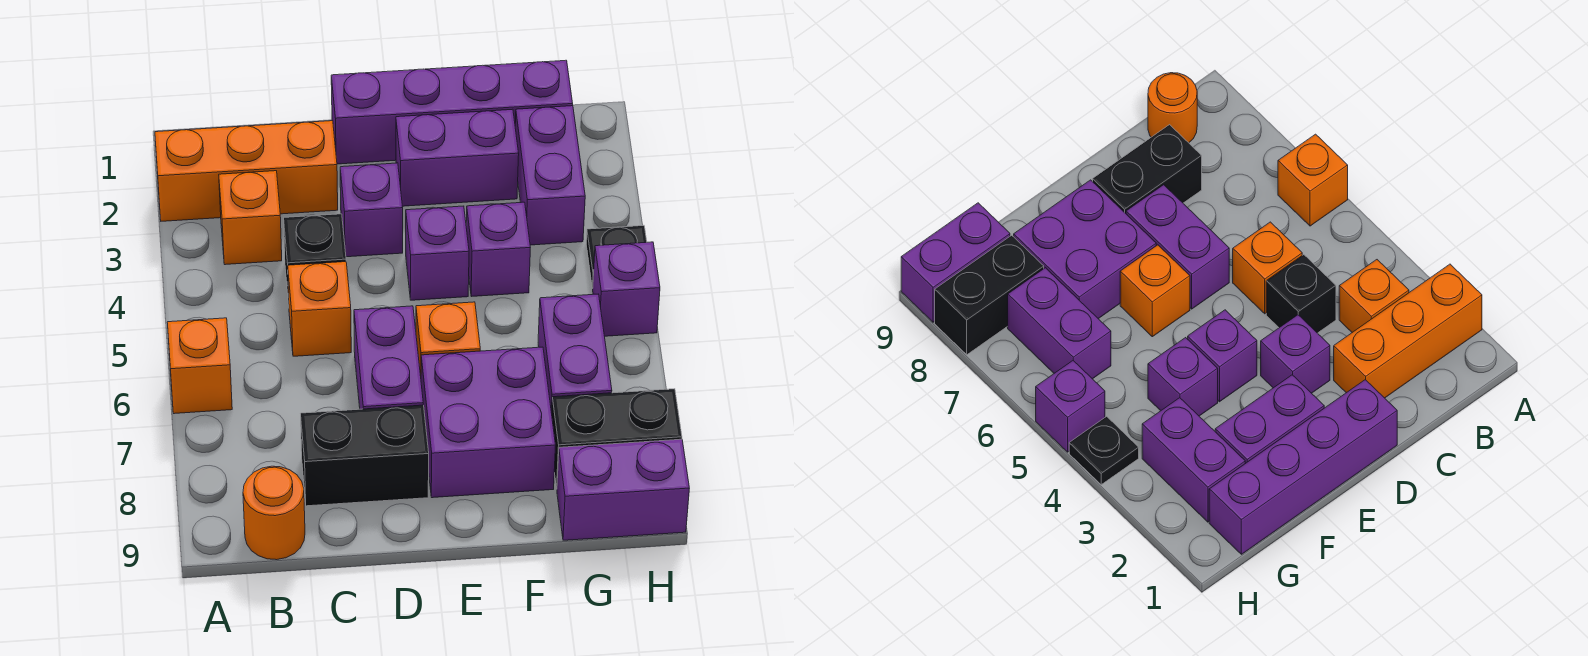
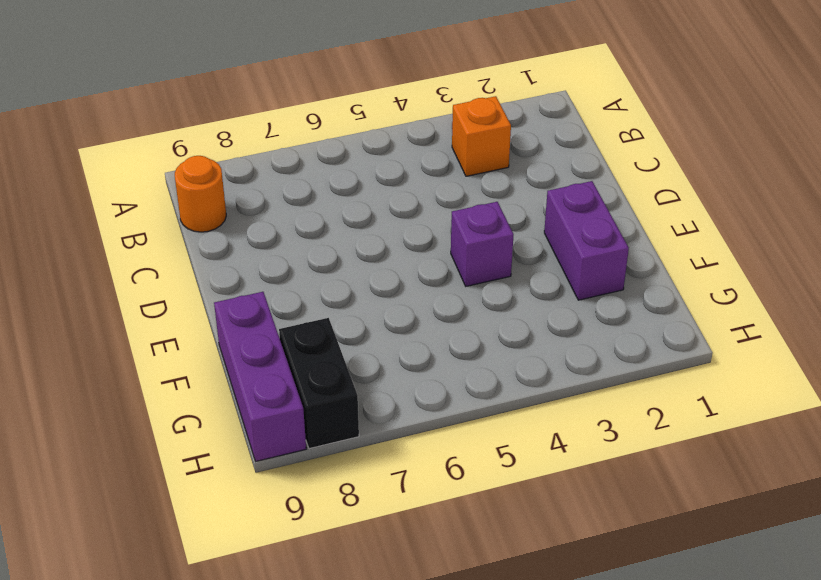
purple 1x3 brick [214,292,306,461] -> purple 1x2 brick [557,439,689,540]
none -> orange 1x3 brick [155,121,338,221]
none -> orange 1x1 brick [167,318,232,414]
none -> black 1x1 brick [284,214,346,304]

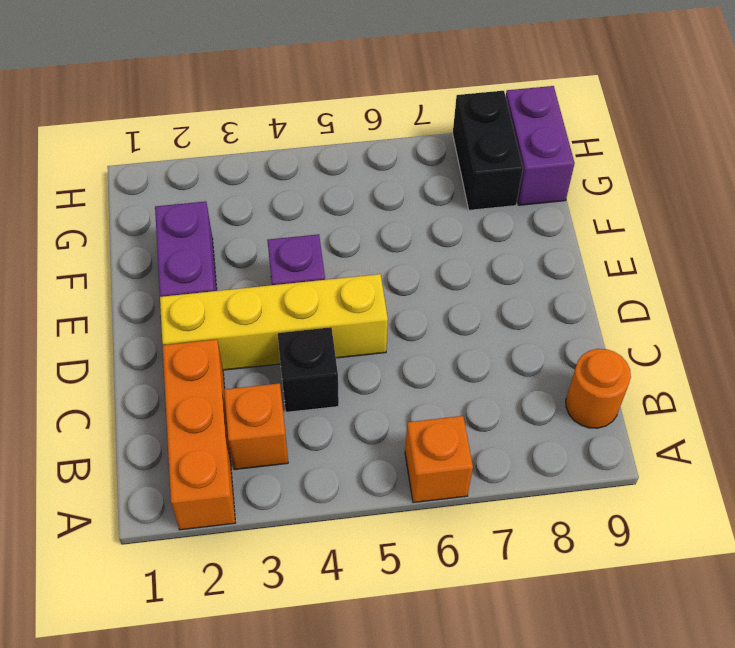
yellow 1x4 brick [160,274,388,370] -> purple 1x1 brick [340,163,403,257]
none -> orange 1x1 brick [288,262,351,356]
none -> black 1x2 brick [301,405,429,506]
none -> purple 1x4 brick [331,60,573,164]

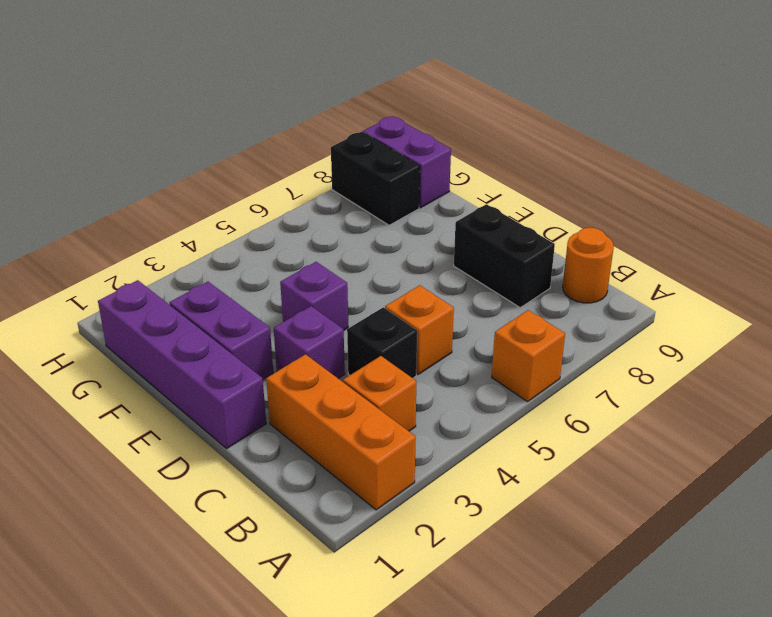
none -> purple 1x2 brick [354,306,423,409]
none -> orange 1x1 brick [416,302,480,376]
none -> purple 2x2 brick [421,347,556,498]

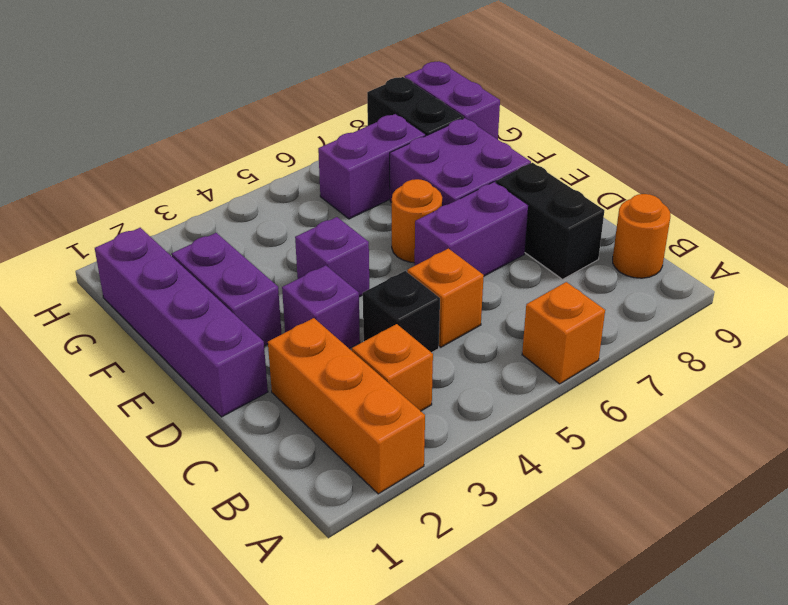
orange 1x1 round brick [392,179,442,263] -> orange 1x1 brick [416,302,480,376]
none -> purple 1x1 brick [466,202,530,297]
none -> purple 1x2 brick [515,106,585,245]
none -> black 1x1 plate [586,225,647,288]

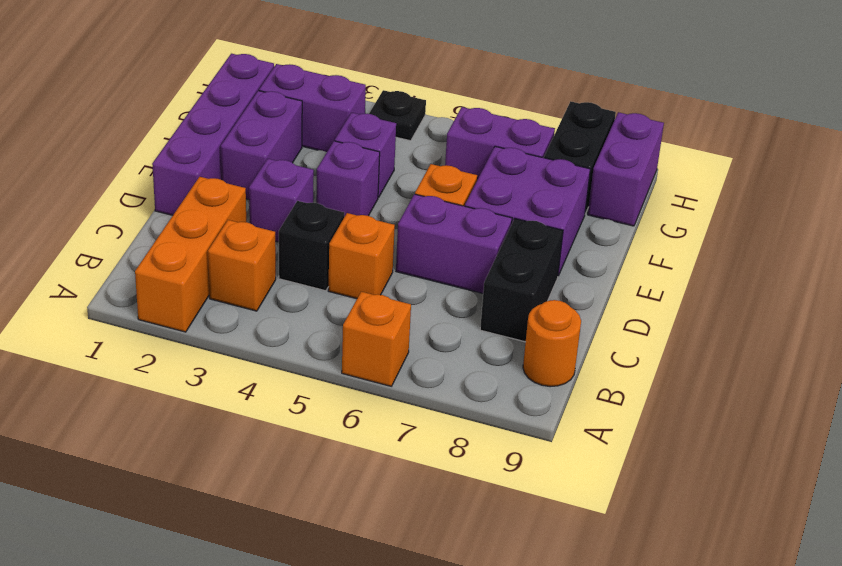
none -> purple 1x1 brick [593,242,660,336]

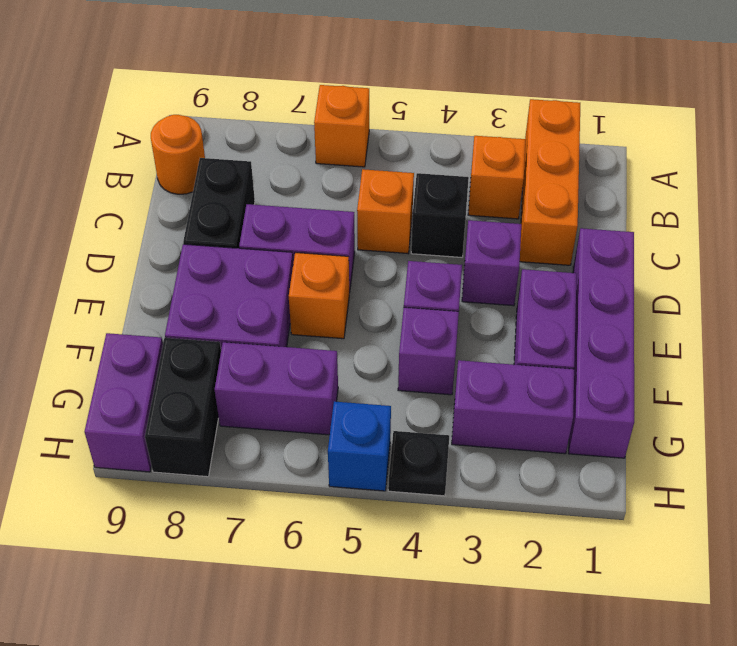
blue 1x1 brick [328,402,391,491] -> purple 1x1 brick [593,242,660,336]

